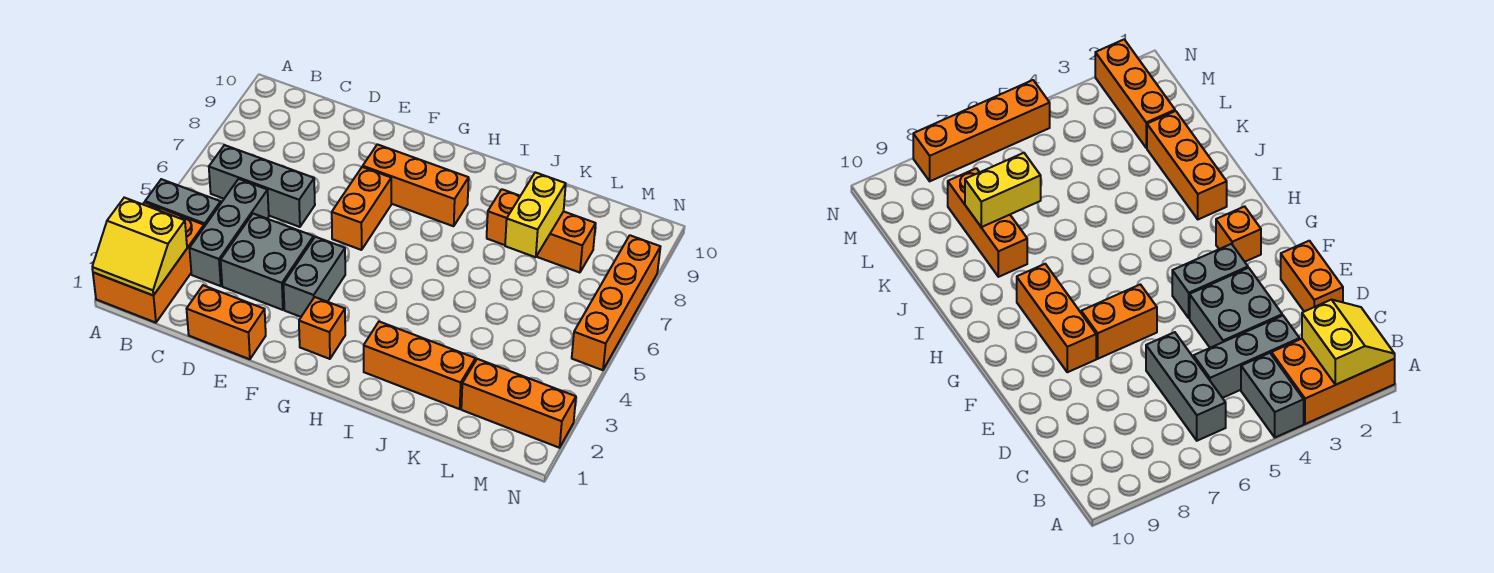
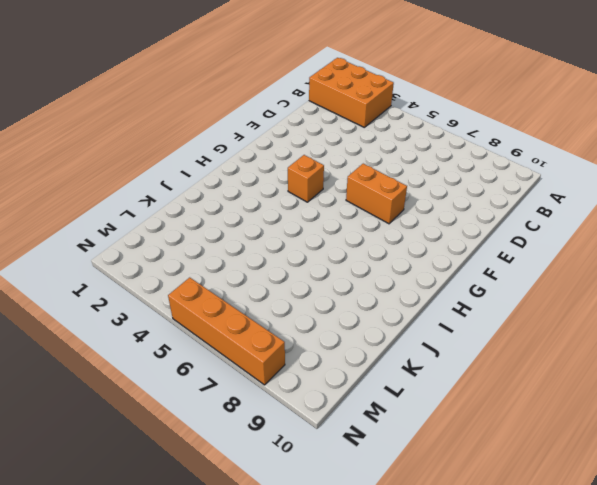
orange 1x1 brick [288,155,324,202] -> orange 1x1 brick moved to [299,297,345,359]
none -> grey 1x2 brick [145,179,221,227]
none -> grey 1x3 brick [209,145,315,227]
none -> grey 1x3 brick [189,179,269,286]

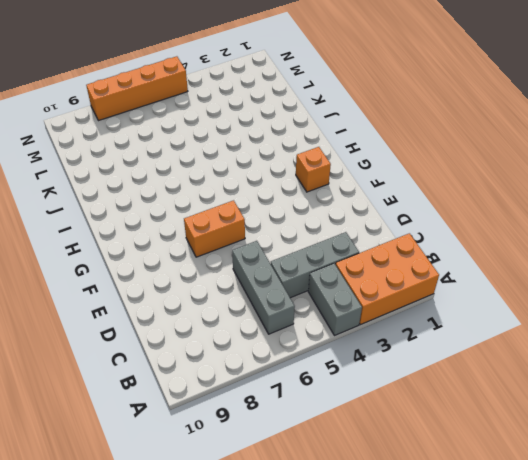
none -> orange 1x2 brick [187,285,266,359]
none -> grey 2x2 brick [221,214,314,310]
none -> grey 1x2 brick [283,237,345,317]

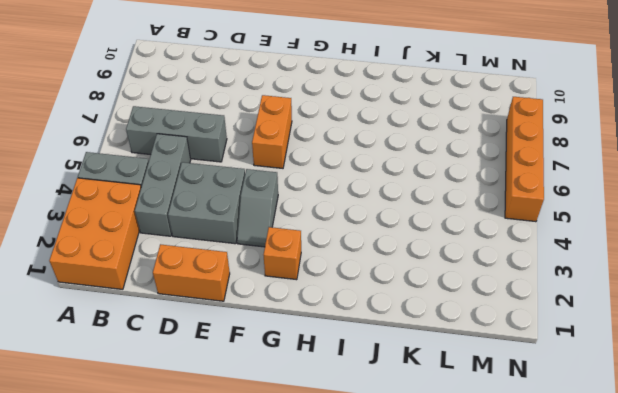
grey 1x2 slope [237,169,278,247] -> grey 1x2 brick [283,237,345,317]
none -> orange 1x3 brick [363,144,469,226]
none -> orange 1x3 brick [364,322,475,409]
none -> orange 1x3 brick [487,189,596,273]

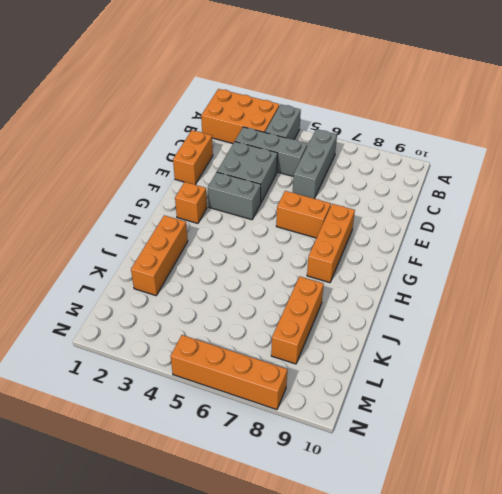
none -> orange 1x3 brick [461,359,576,448]
none -> yellow 2x2 slope [92,198,187,296]
none -> yellow 1x2 brick [505,172,566,257]

